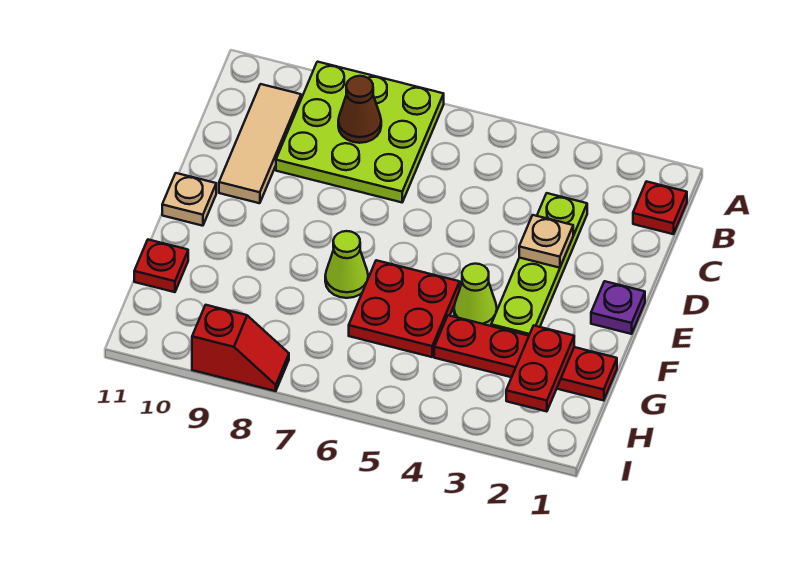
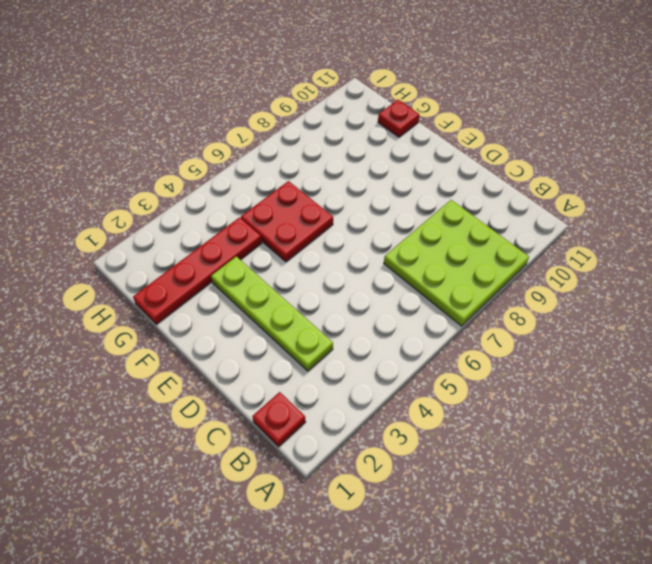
none -> tan 1x3 tile [219,84,301,203]
none -> purple 1x1 plate [591,281,645,334]
none -> tan 1x1 plate [162,173,216,226]

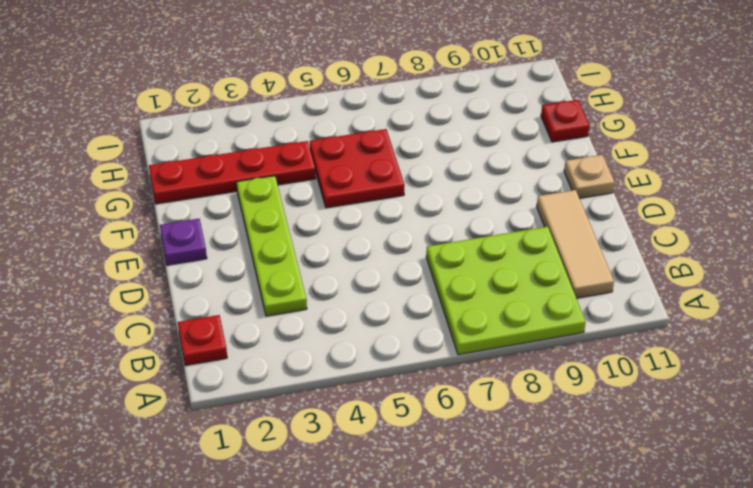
none -> lime 1x1 cone [454,264,497,326]
none -> lime 1x1 cone [325,231,368,298]
none -> red 1x2 slope [192,305,289,391]

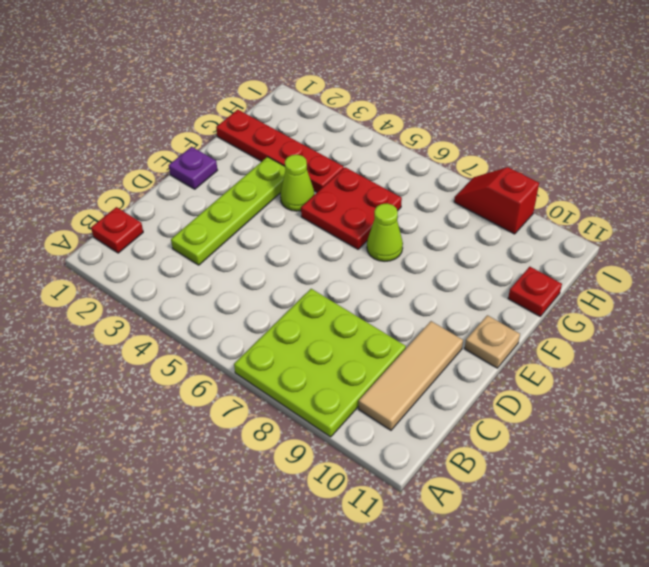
none -> brown 1x1 cone [338,76,381,143]
none -> tan 1x1 plate [519,215,573,268]
none -> red 1x2 plate [506,326,574,412]

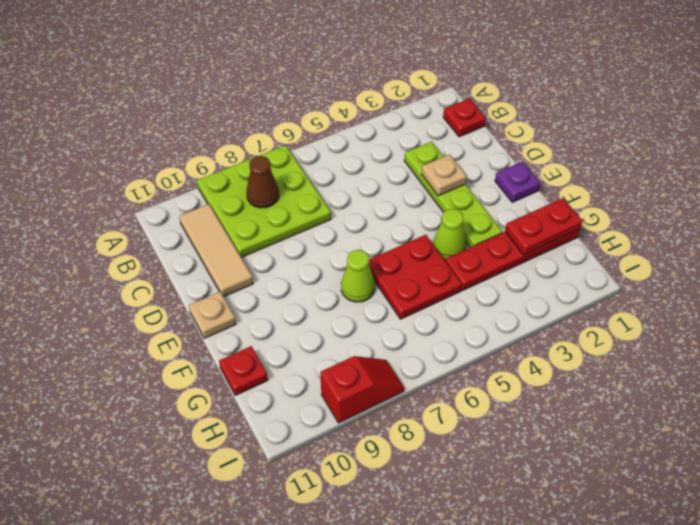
red 1x2 plate [505,198,582,255] -> red 1x2 plate turned to [506,326,574,412]

